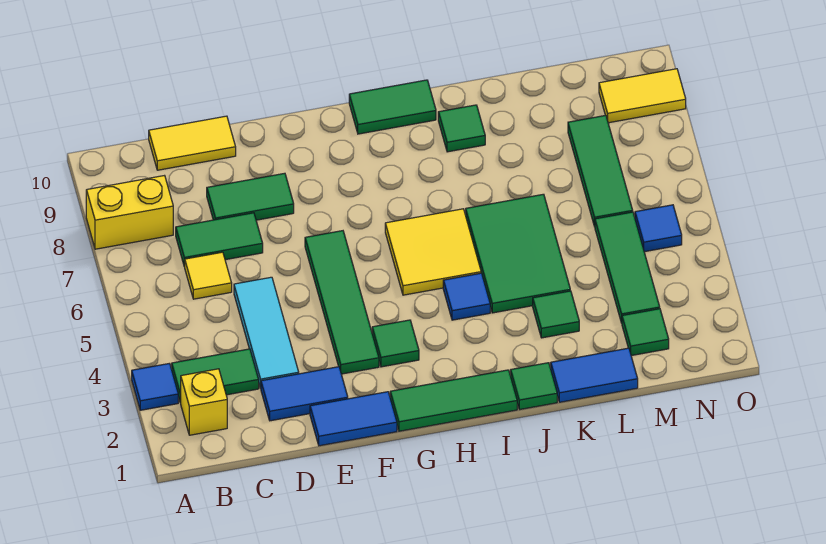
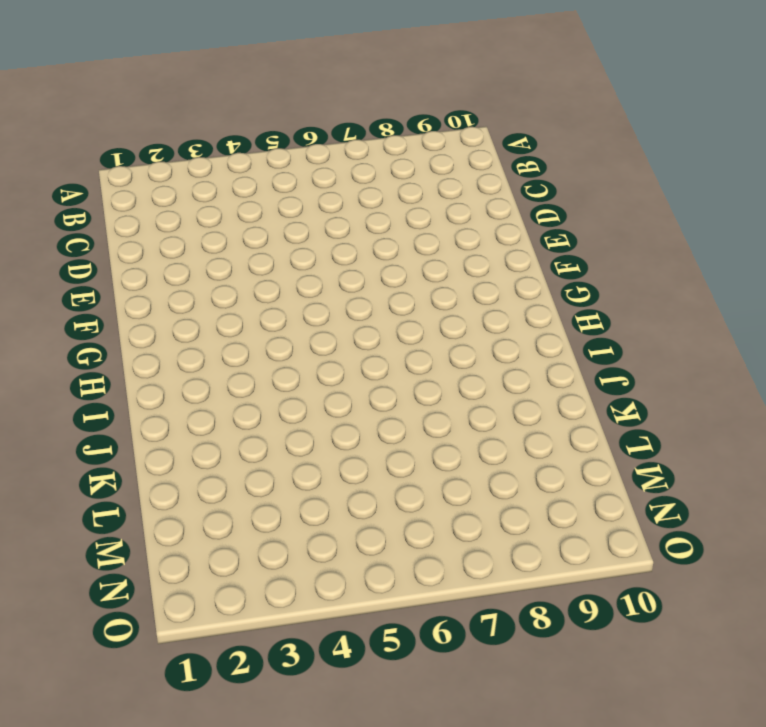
none -> blue 1x1 tile [132,363,178,410]
none -> yellow 1x2 brick [86,176,173,249]
none -> yellow 1x1 brick [181,369,227,435]

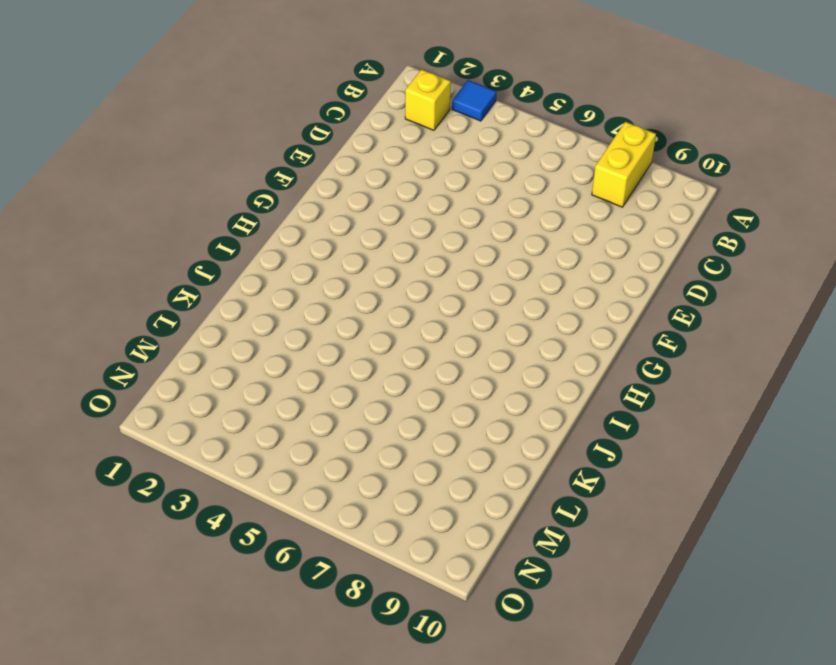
none -> green 1x2 tile [172,349,259,403]
none -> yellow 1x1 tile [185,252,232,299]
none -> green 1x2 tile [176,213,263,267]

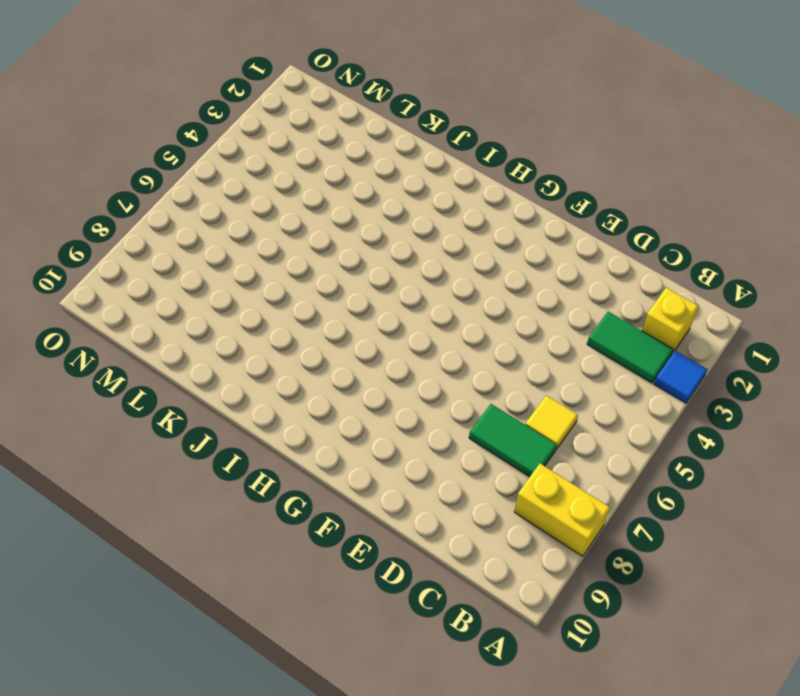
none -> yellow 1x2 tile [149,116,236,170]
none -> blue 1x2 tile [261,367,348,421]
none -> cyan 1x3 tile [234,277,299,388]

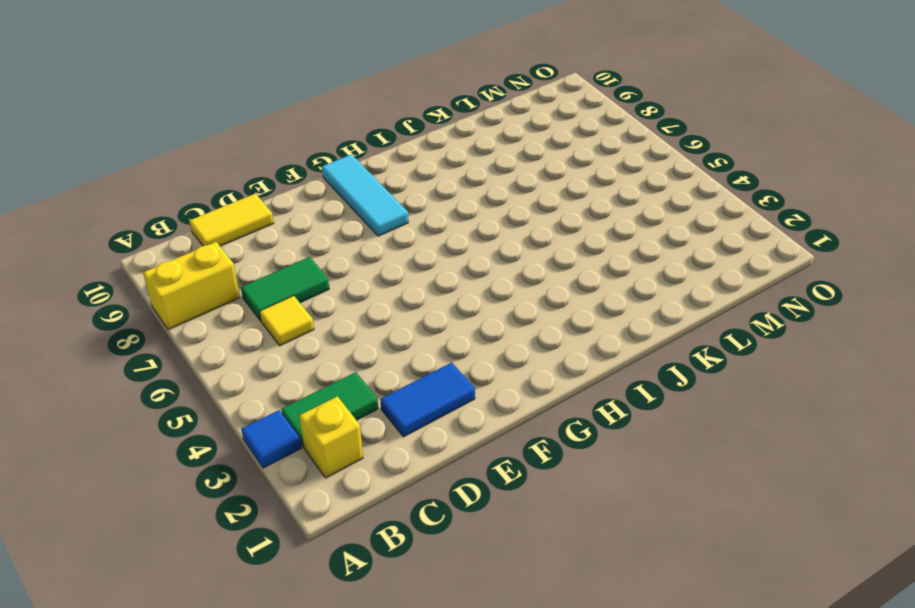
cyan 1x3 tile [322,154,408,236] -> cyan 1x3 tile moved to [234,277,299,388]
none -> green 1x2 tile [207,173,294,220]
none -> blue 1x2 tile [310,392,397,446]
none -> green 1x4 tile [305,231,379,374]

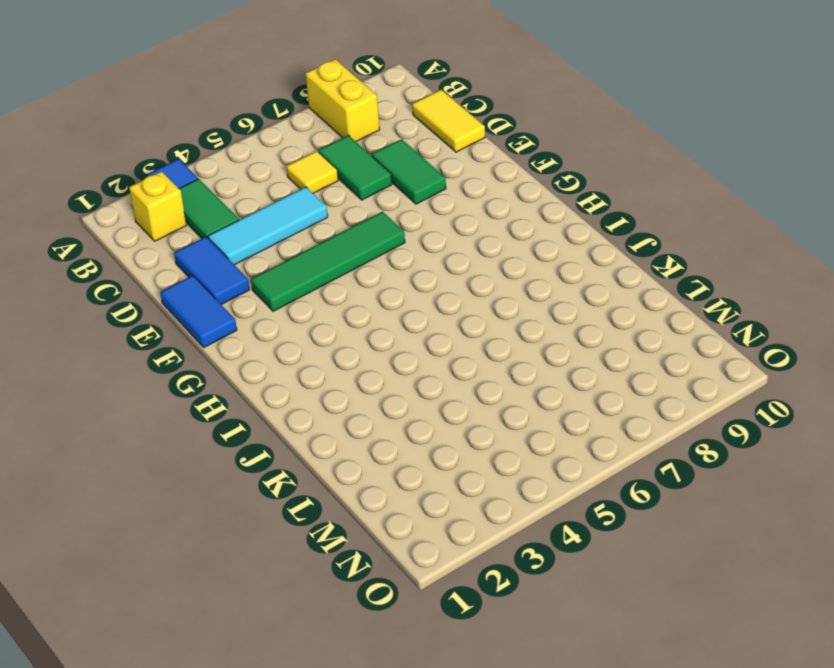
none -> green 1x3 tile [390,370,517,431]
none -> green 1x1 tile [372,320,419,367]
none -> yellow 2x2 tile [385,209,481,295]

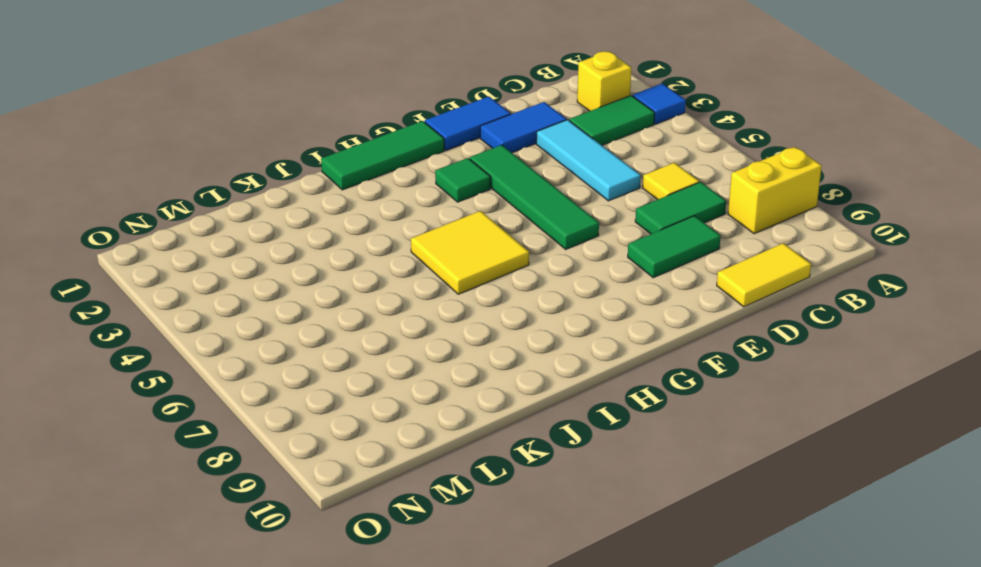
none -> green 1x2 tile [349,80,436,134]
none -> blue 1x1 tile [443,273,490,320]
none -> green 1x1 tile [511,363,557,410]

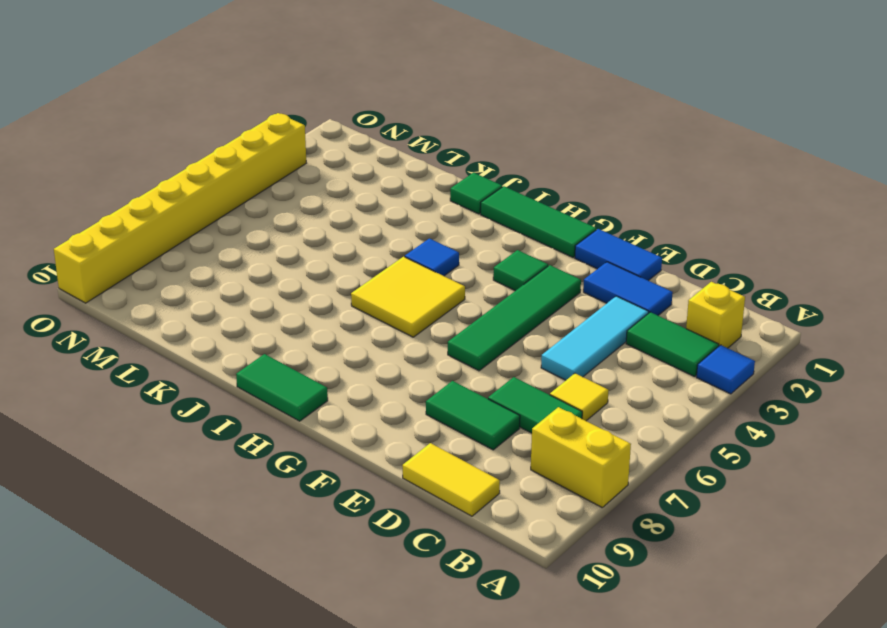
yellow 1x8 brick [54,113,306,303] -> yellow 1x2 tile [599,69,686,123]
none -> green 2x3 tile [466,194,570,313]
none -> green 1x1 tile [438,105,485,152]
none -> blue 1x2 tile [551,348,638,402]

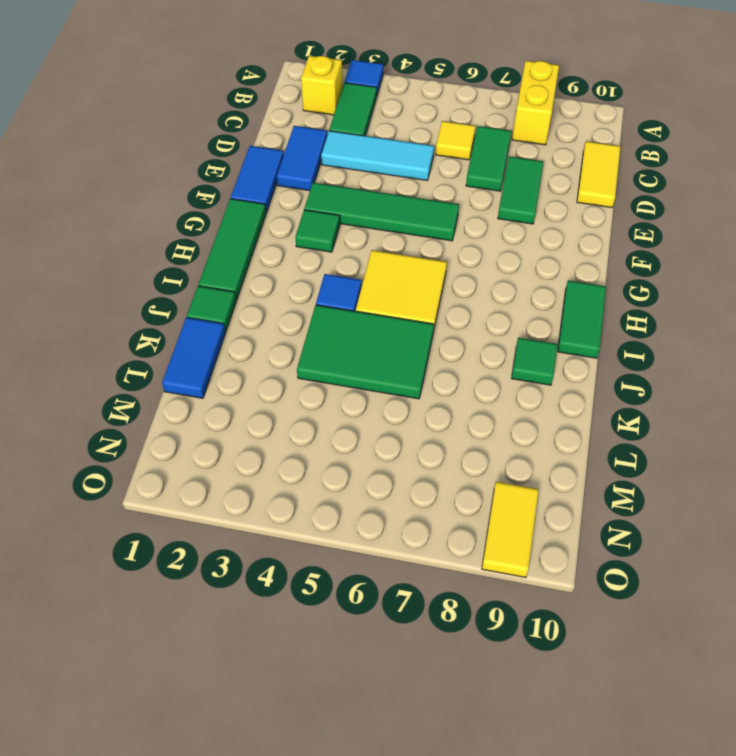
none -> green 1x1 tile [533,291,579,338]
none -> green 1x1 tile [622,309,669,356]
none -> green 1x3 tile [595,212,660,323]

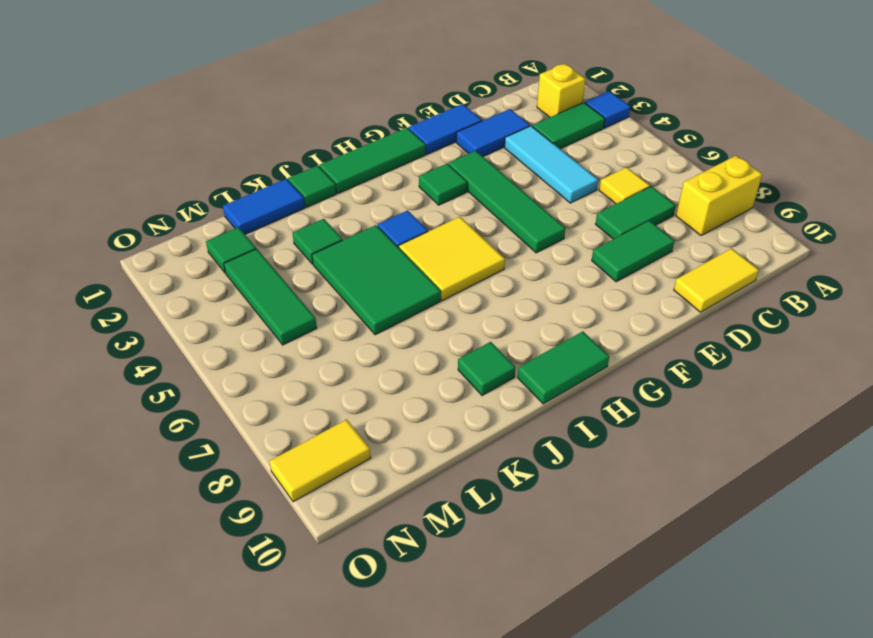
none -> green 1x3 tile [568,115,633,227]
none -> blue 1x1 tile [635,205,682,252]

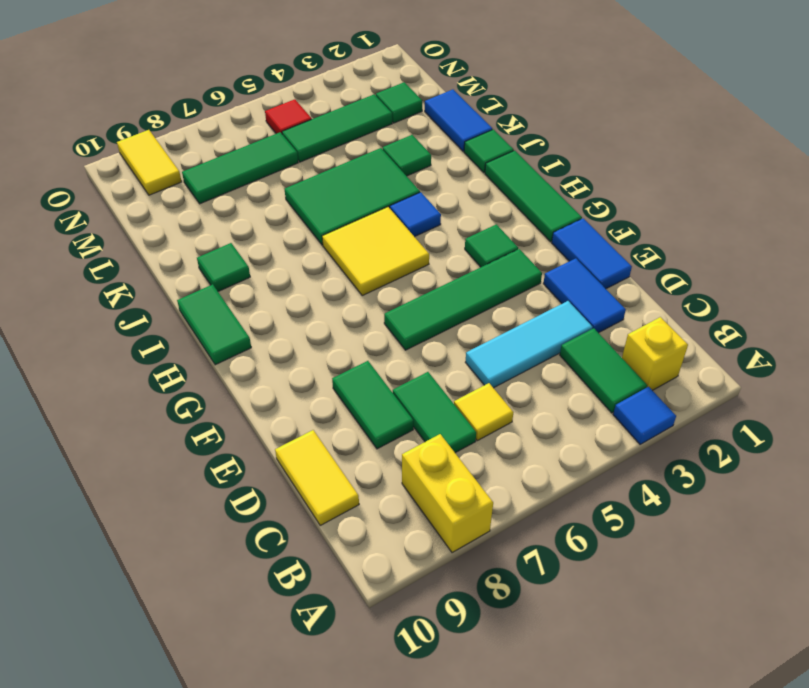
red 1x1 tile [265,99,312,134] -> blue 1x1 tile [635,205,682,252]

